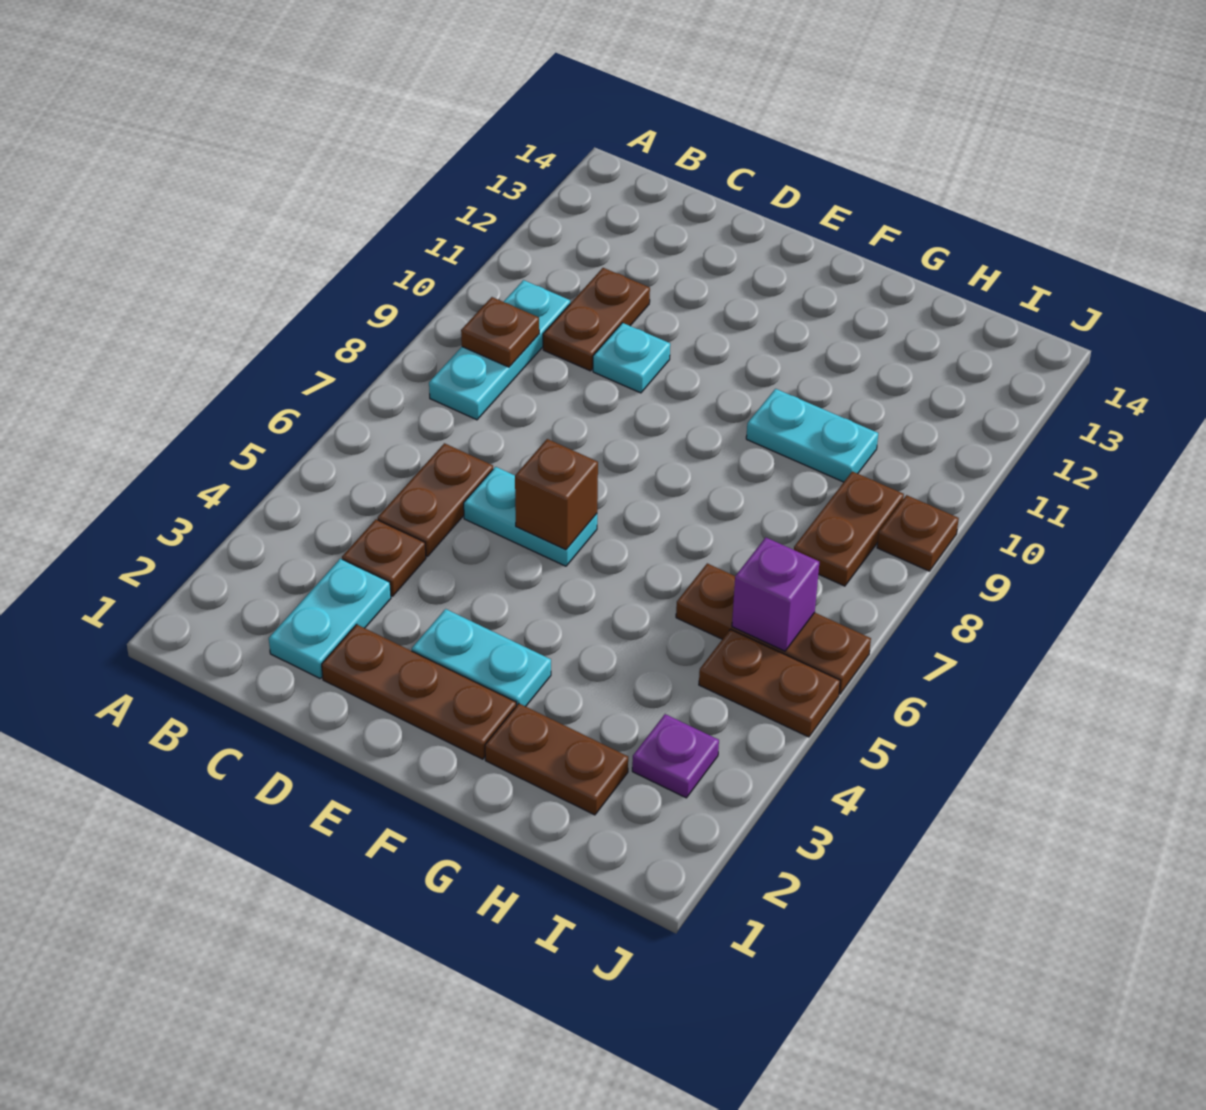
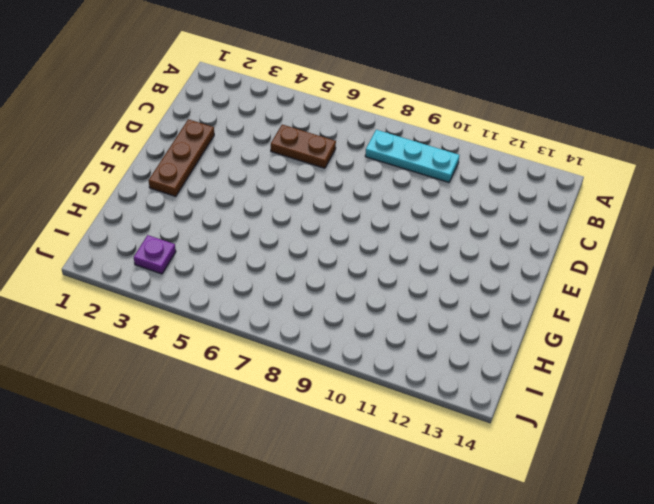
none -> cyan 1x2 plate [269,559,391,678]
none -> brown 1x1 plate [342,519,426,596]
none -> brown 1x2 plate [543,268,650,371]

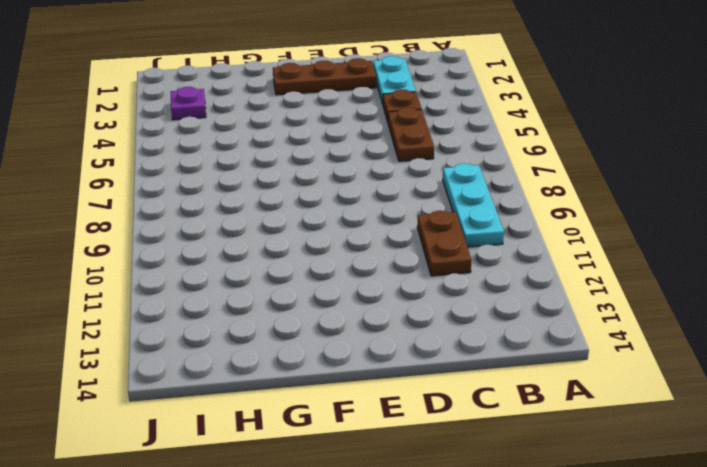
none -> cyan 1x2 plate [464,467,597,566]
none -> cyan 1x1 plate [593,323,670,393]
none -> cyan 1x2 plate [412,609,551,707]

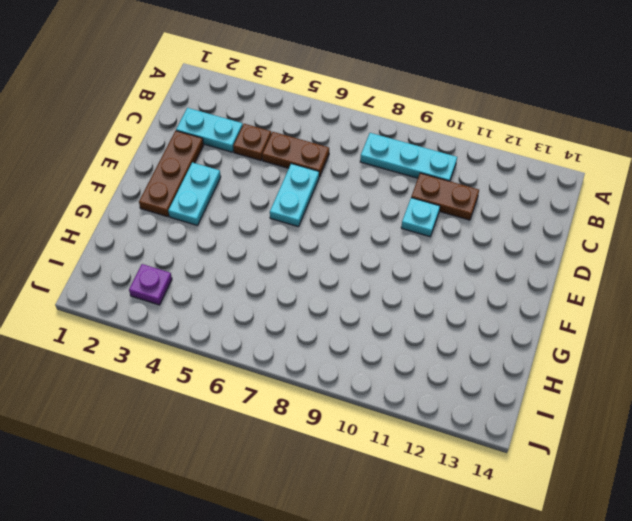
none -> brown 1x2 plate [485,704,628,815]
none -> cyan 1x2 plate [746,389,878,482]
none -> brown 1x3 plate [676,563,871,694]

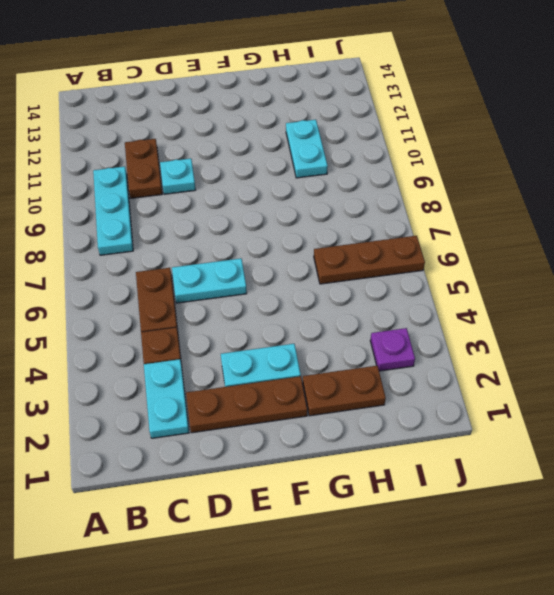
cyan 1x2 plate [286,120,328,178] -> cyan 1x2 plate turned to [746,389,878,482]
none -> brown 1x2 plate [699,629,840,737]
none -> brown 1x2 plate [794,471,904,586]
none -> brown 1x1 plate [877,495,959,571]

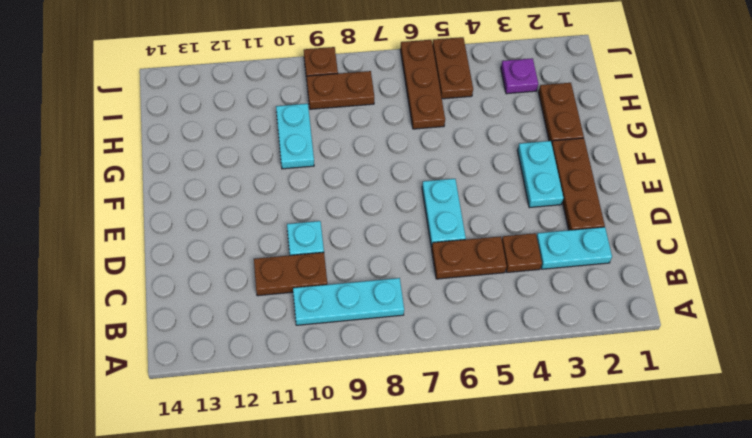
none -> brown 1x1 plate [461,297,539,367]
none -> brown 1x1 brick [515,439,598,550]
none -> purple 1x1 brick [732,538,819,651]

